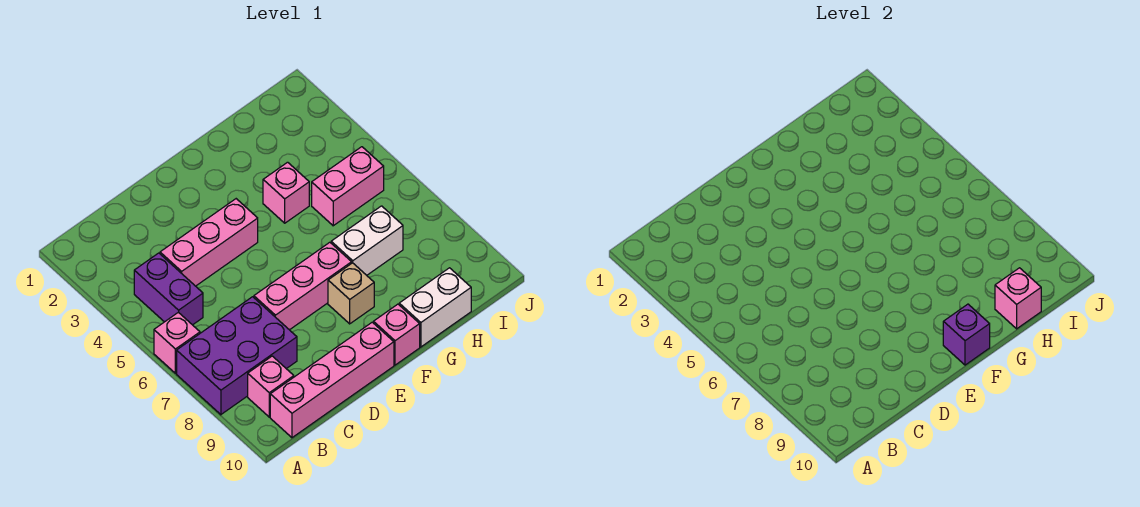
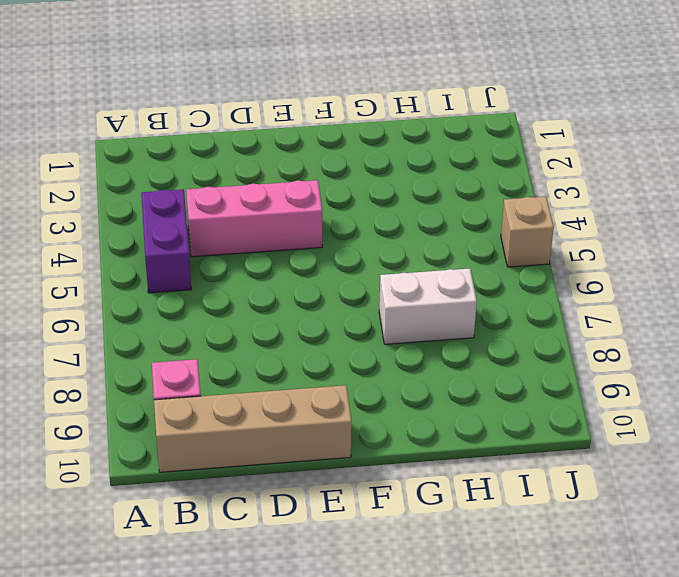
tan 1x4 brick [154,385,352,472] -> pink 1x4 brick [270,322,394,438]
tan 1x1 brick [501,197,554,267] -> tan 1x1 brick moved to [328,263,374,324]
none -> pink 1x1 brick [154,312,200,373]
none -> purple 2x3 brick [177,297,297,415]
none -> pink 1x3 brick [254,242,352,330]

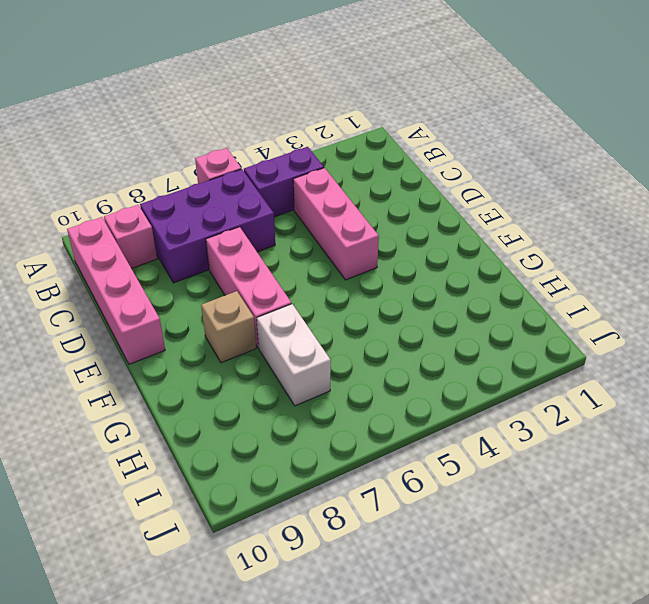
purple 2x3 brick [140,169,275,283] -> purple 2x3 brick turned to [177,297,297,415]
none -> pink 1x1 brick [373,304,420,365]
none -> pink 1x1 brick [263,162,309,223]
none -> white 1x2 brick [399,268,471,347]

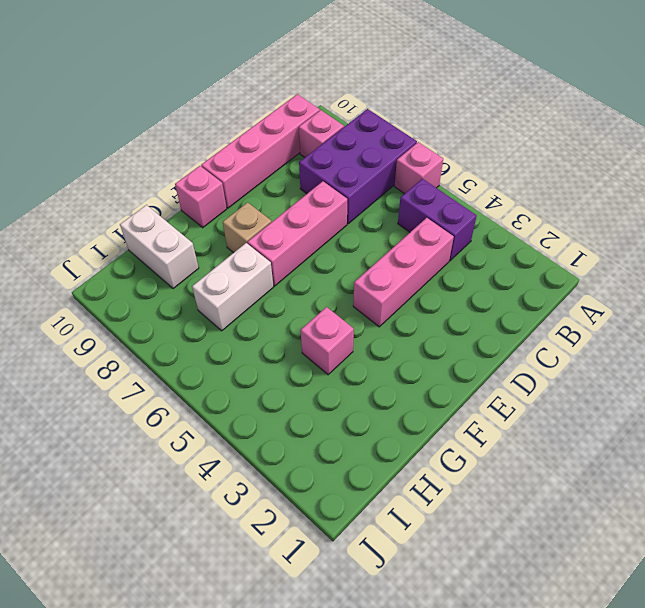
white 1x2 brick [120,205,199,289] -> white 1x2 brick turned to [399,268,471,347]
none -> pink 1x2 brick [312,147,384,226]
none -> purple 1x1 brick [943,304,990,365]
none -> pink 1x1 brick [995,268,1041,329]

